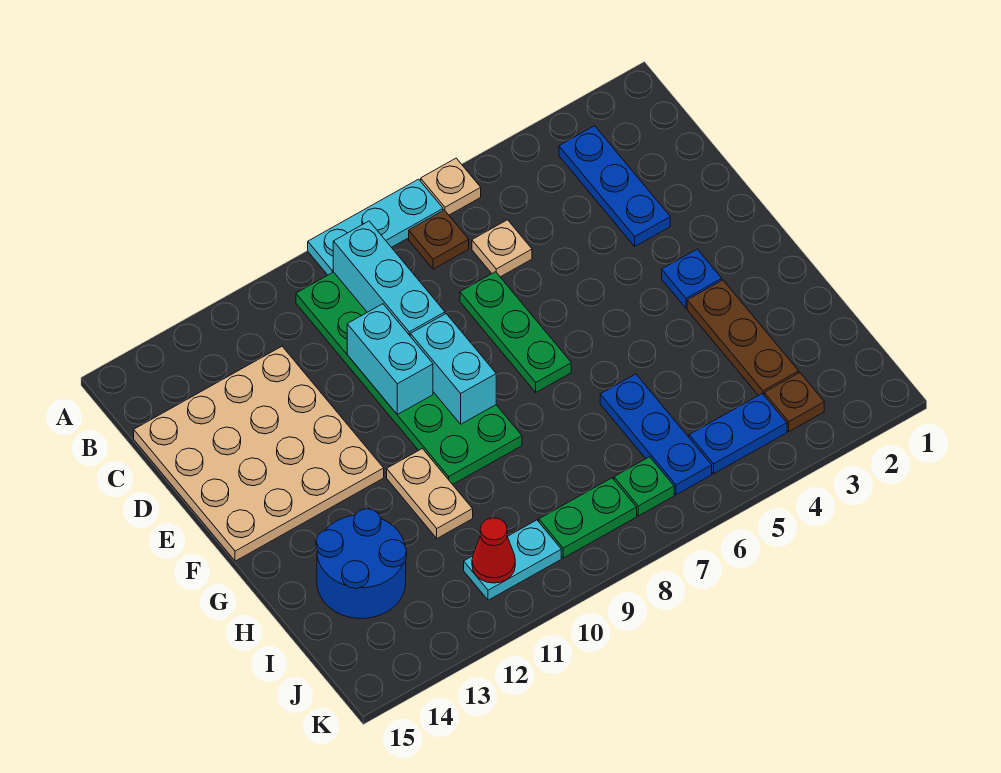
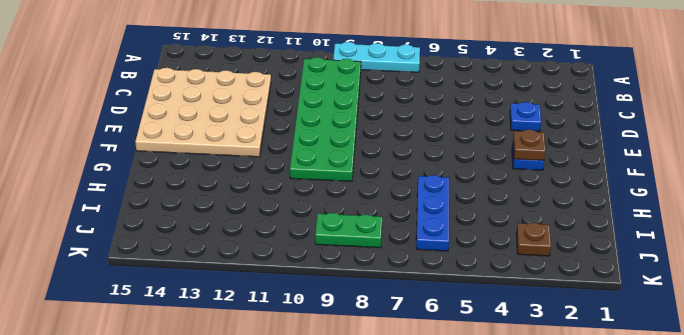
blue 1x1 plate [510,102,541,131] -> blue 1x3 plate [559,126,670,246]
brown 1x1 plate [513,130,546,160] -> brown 1x1 plate moved to [409,210,469,269]
none -> tan 1x1 plate [421,158,481,215]
none -> tan 1x1 plate [472,220,532,277]
none -> green 1x3 plate [460,272,571,392]

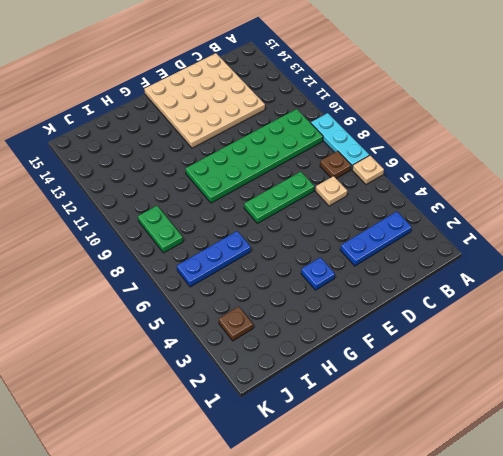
none -> brown 1x3 plate [687,280,799,396]
none -> tan 1x2 plate [387,449,473,538]
none -> blue 2x2 round brick [316,509,407,619]

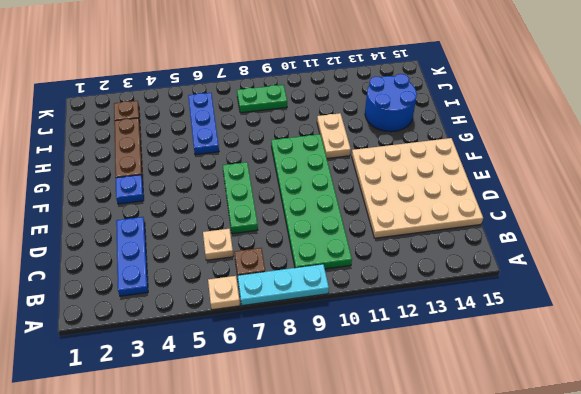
none -> blue 1x2 plate [689,394,787,474]
none -> green 1x1 plate [614,457,674,516]
none -> cyan 1x2 plate [464,520,561,600]

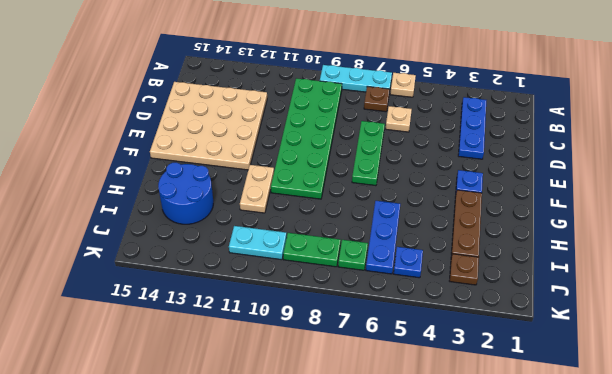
blue 1x1 plate [394,247,423,278] -> blue 1x2 plate [689,394,787,474]
none -> cyan 1x3 brick [333,221,445,335]
none -> cyan 1x2 brick [347,304,433,414]
none -> cyan 1x2 brick [410,314,496,424]

